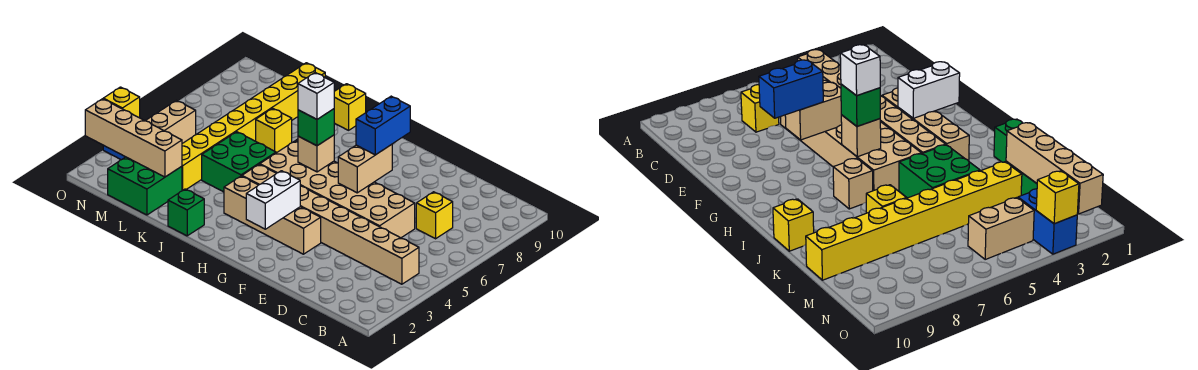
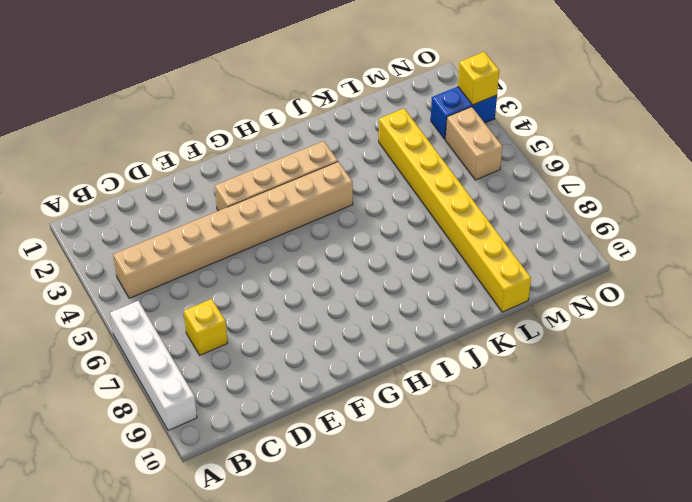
white 1x4 brick [110,301,197,431] -> none
none -> tan 2x6 brick [260,141,415,238]
none -> tan 1x1 brick [833,158,873,209]
none -> green 1x1 brick [168,189,204,236]

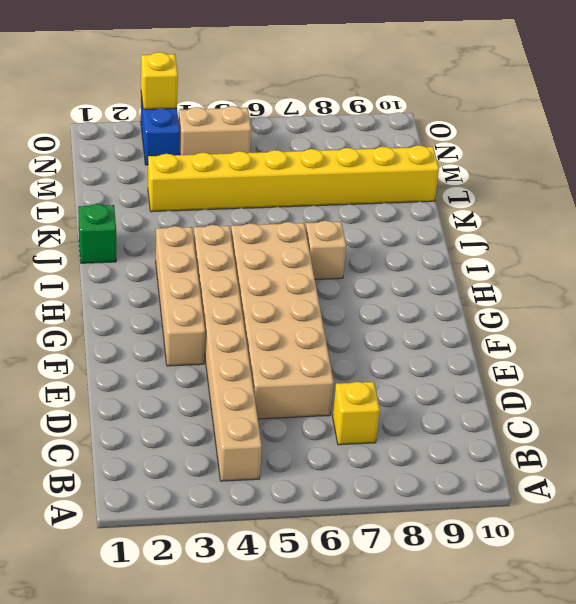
none -> green 2x2 brick [202,132,276,192]
none -> yellow 1x1 brick [334,84,366,130]
none -> yellow 1x1 brick [256,108,292,153]

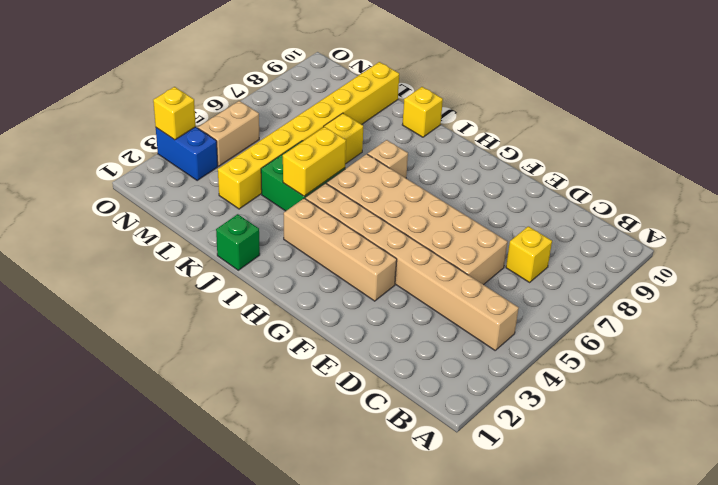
yellow 1x2 brick [283,127,346,196] -> none
none -> green 2x2 brick [108,157,182,215]
none -> tan 1x2 brick [338,144,392,193]
none -> white 1x2 brick [246,171,300,229]

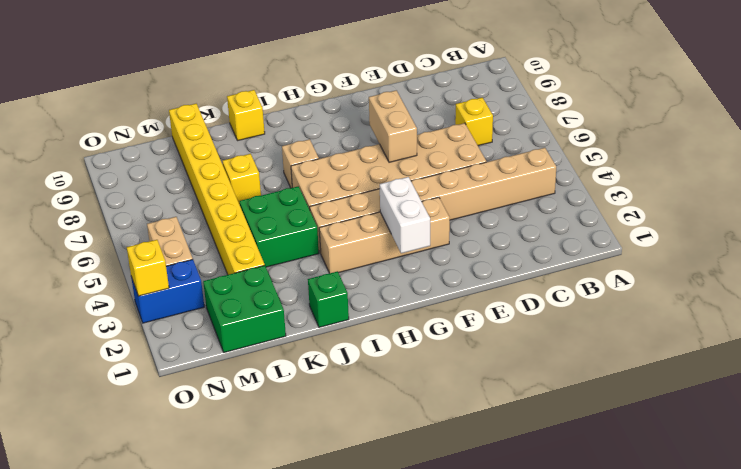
none -> tan 1x1 brick [298,135,334,172]
none -> tan 1x4 brick [85,99,182,177]
none -> blue 1x2 brick [356,96,410,155]

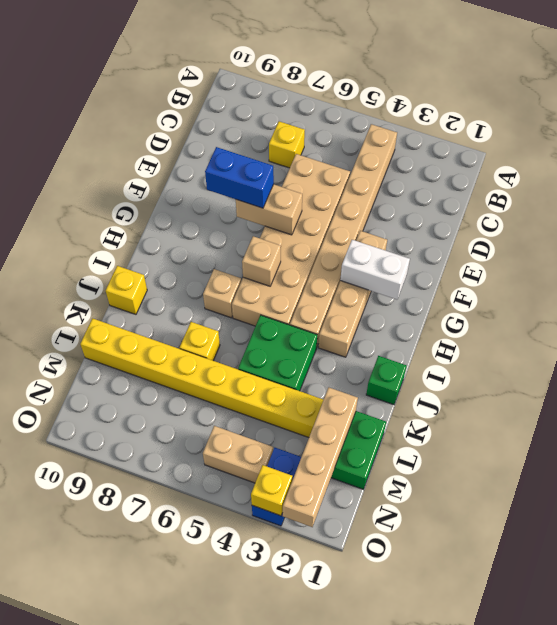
none -> green 1x1 brick [298,109,334,146]
none -> white 1x1 brick [298,73,334,119]

